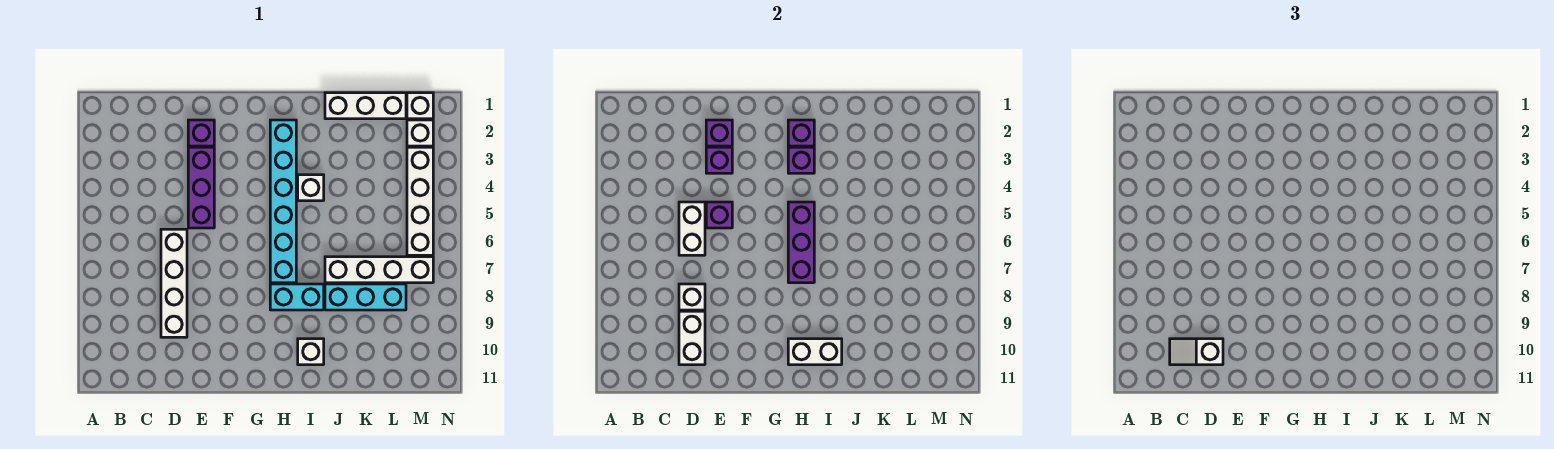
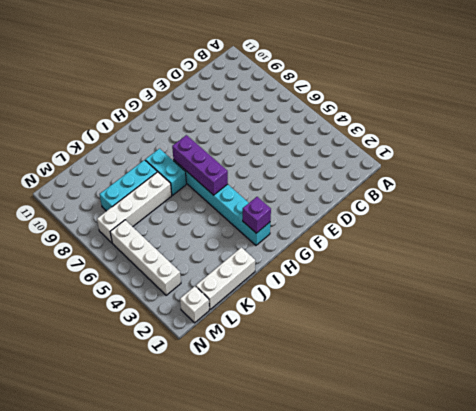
cyan 1x2 brick [145,149,186,195] -> cyan 1x2 brick turned to [270,284,324,310]
none -> white 1x4 brick [161,229,187,337]
none -> purple 1x1 brick [188,120,214,146]
none -> purple 1x3 brick [188,147,214,228]

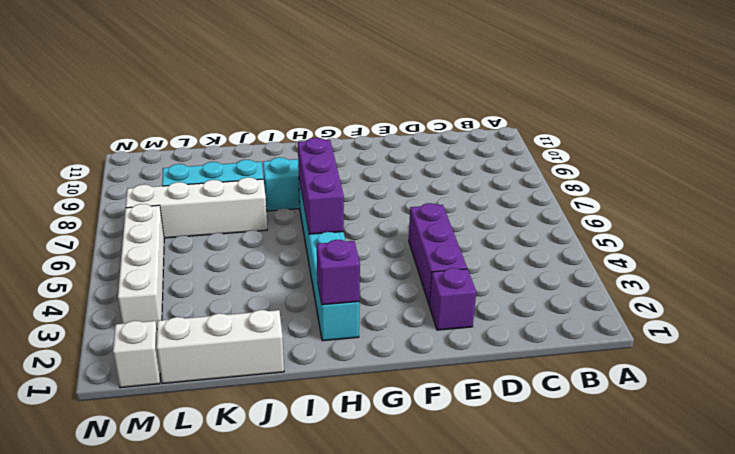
none -> white 1x4 brick [161,229,187,337]
none -> white 1x1 brick [298,175,324,201]
none -> white 1x1 brick [298,339,324,365]

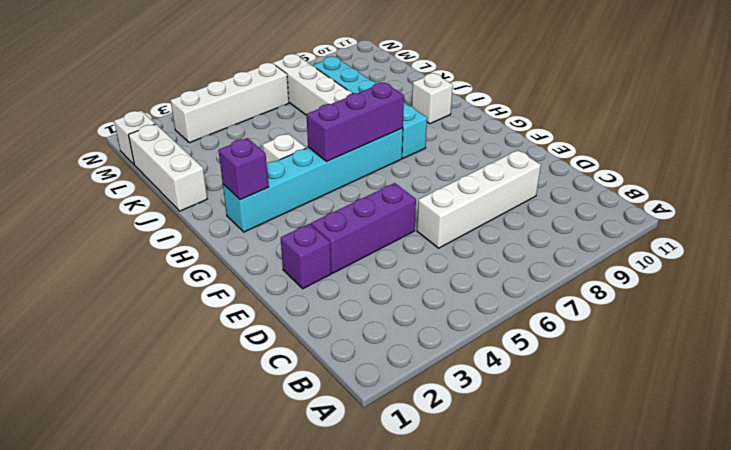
none -> white 1x1 brick [407,120,433,146]
none -> white 1x2 brick [679,202,705,255]
none -> white 1x1 brick [679,284,705,310]

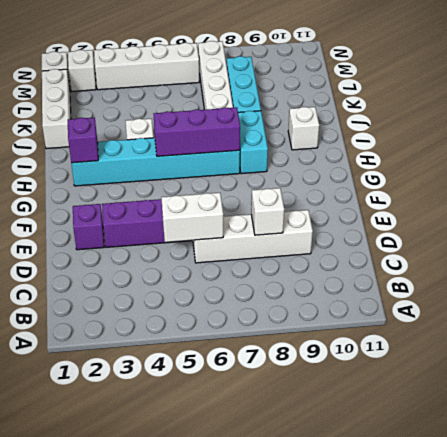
none -> white 1x2 brick [679,311,705,365]
none -> purple 1x1 brick [706,120,732,146]
none -> purple 1x1 brick [706,147,732,173]

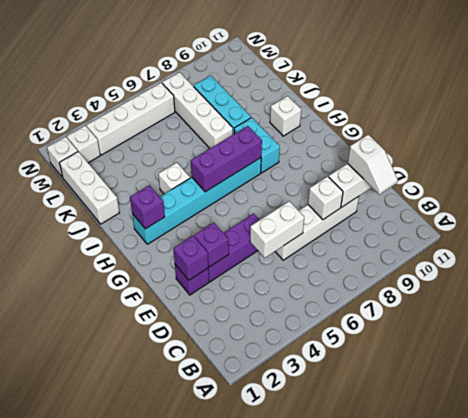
none -> purple 1x1 brick [706,202,732,228]
none -> purple 1x1 brick [788,147,814,173]
none -> white 1x2 brick [788,339,842,365]

